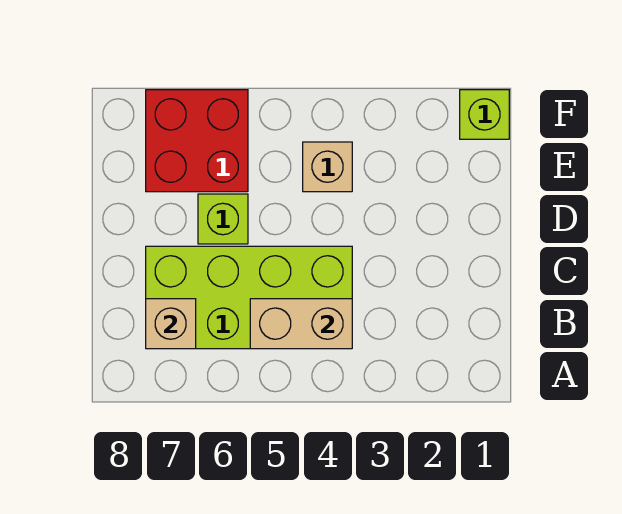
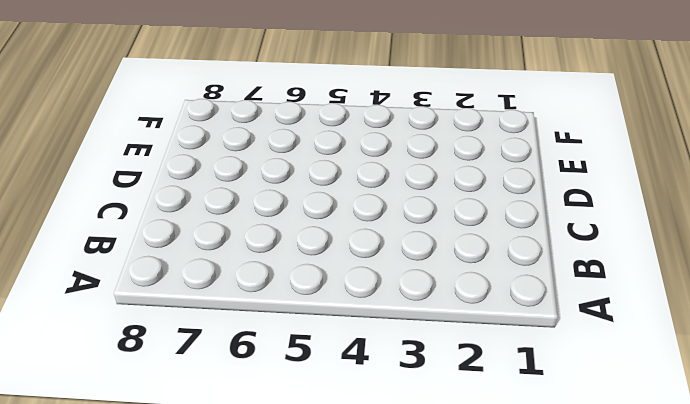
none -> lime 2x4 brick [146,246,352,349]
none -> lime 1x1 brick [198,194,248,244]

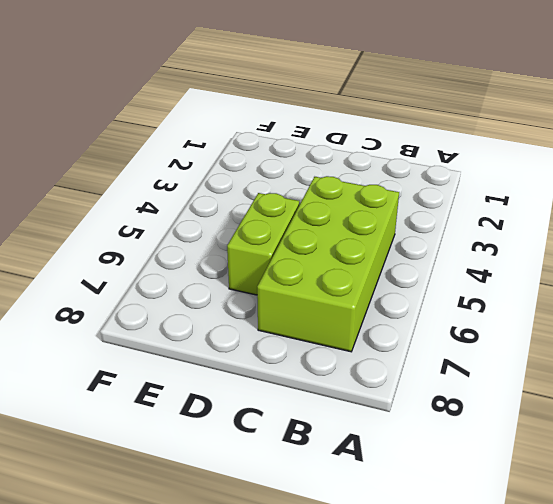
lime 1x2 brick [227,193,299,295] -> lime 1x1 brick [198,194,248,244]
none -> tan 1x1 brick [303,142,352,192]
none -> red 2x2 brick [146,90,248,192]

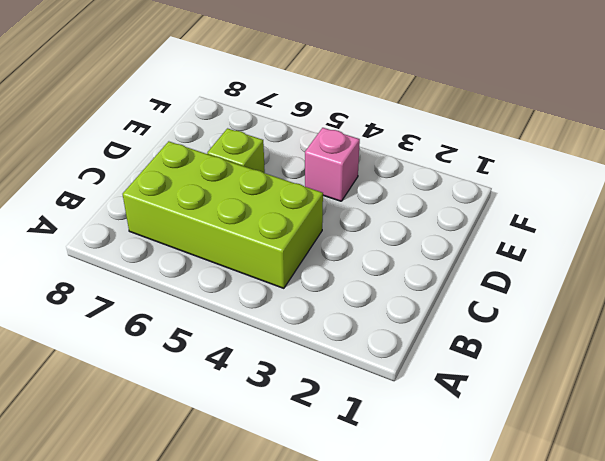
pink 1x1 brick [305,128,360,201] -> tan 1x1 brick [303,142,352,192]
none -> red 2x2 brick [146,90,248,192]
none -> lime 1x1 brick [460,90,509,139]

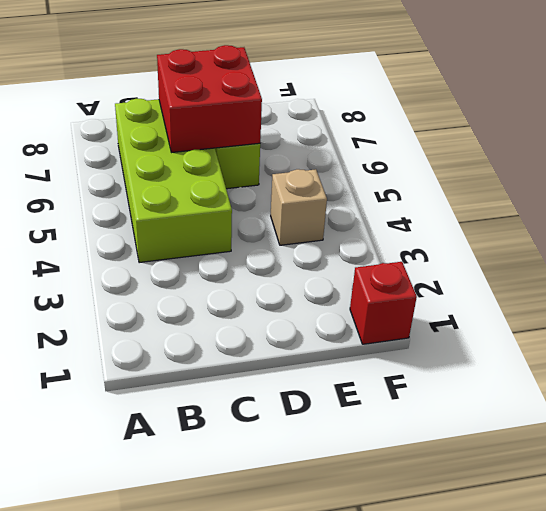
red 2x2 brick [157,45,262,152] -> red 2x2 brick moved to [146,90,248,192]
red 1x1 brick [350,262,417,344] -> lime 1x1 brick [460,90,509,139]
none -> tan 1x2 brick [250,299,352,349]
none -> tan 1x1 brick [146,299,196,349]

